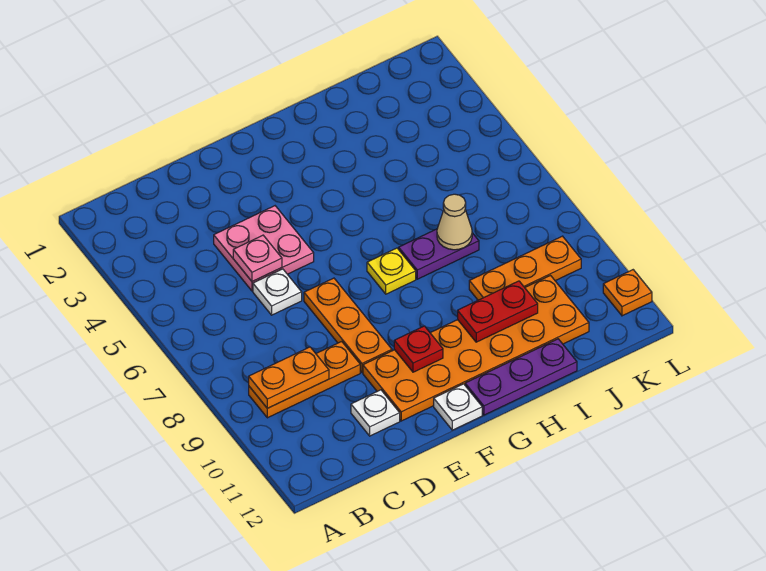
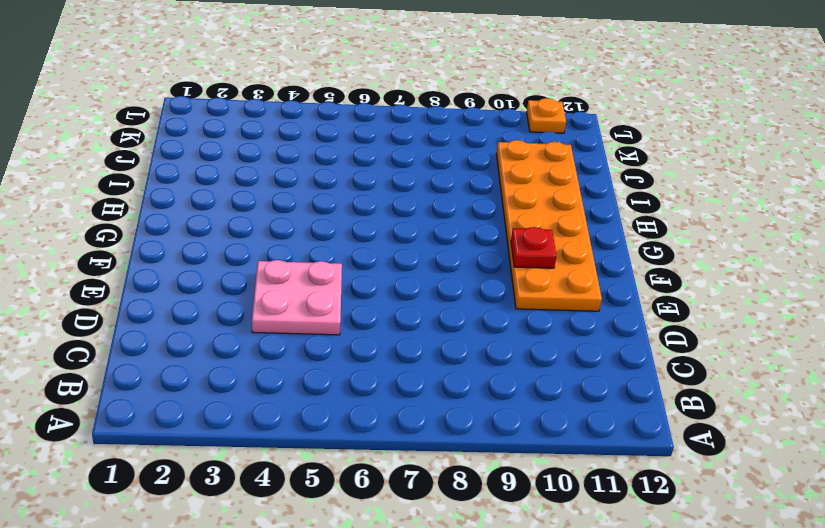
none -> orange 1x3 plate [249,341,360,418]
none -> white 1x1 plate [253,269,302,315]
none -> white 1x1 plate [351,390,400,436]

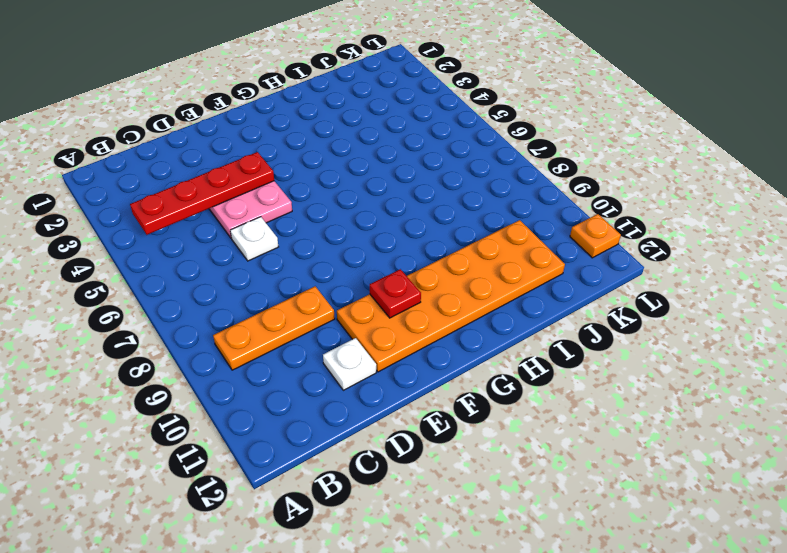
red 1x4 plate [130,152,274,235] -> none
none -> orange 1x3 plate [304,278,392,373]
none -> white 1x1 plate [434,384,482,430]
none -> yellow 1x1 plate [367,248,416,294]

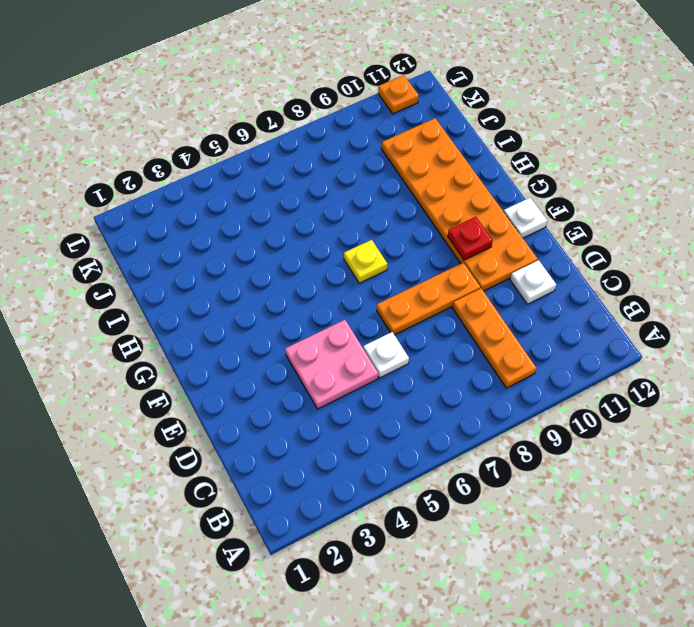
none -> purple 1x3 plate [465,339,577,415]
none -> purple 1x2 plate [399,229,479,279]
none -> orange 1x3 plate [469,236,581,300]

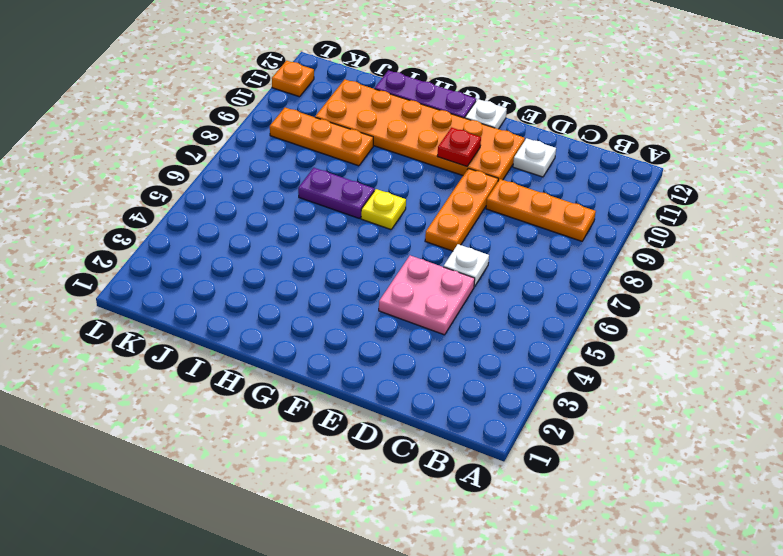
none -> orange 1x2 plate [249,347,329,408]
none -> pink 1x1 plate [233,235,282,282]
none -> red 1x2 plate [458,281,538,342]

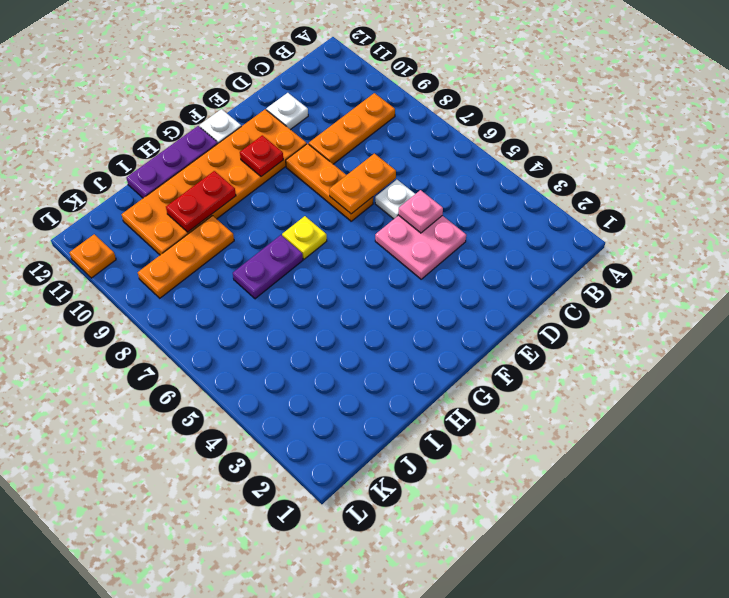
orange 1x2 plate [329,154,396,214] -> orange 1x2 plate moved to [249,347,329,408]
none -> tan 1x1 cone [437,194,472,250]

